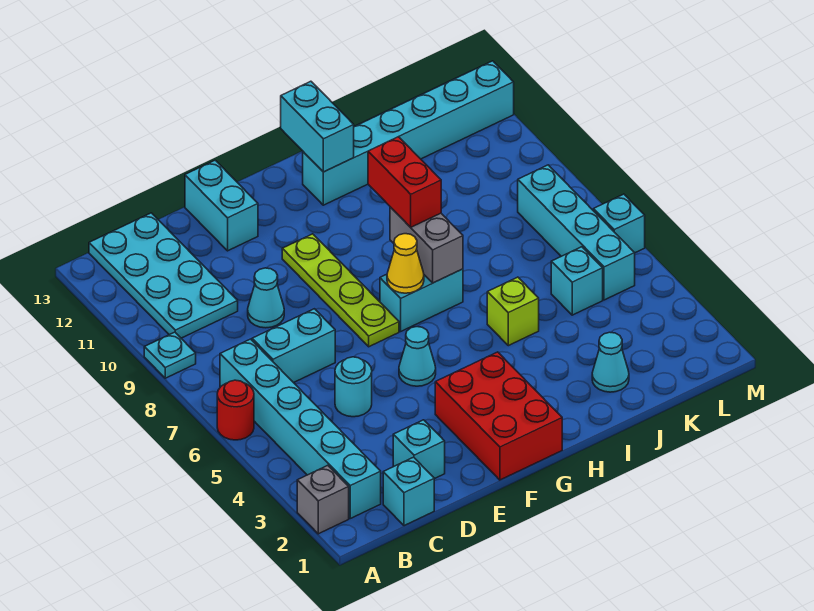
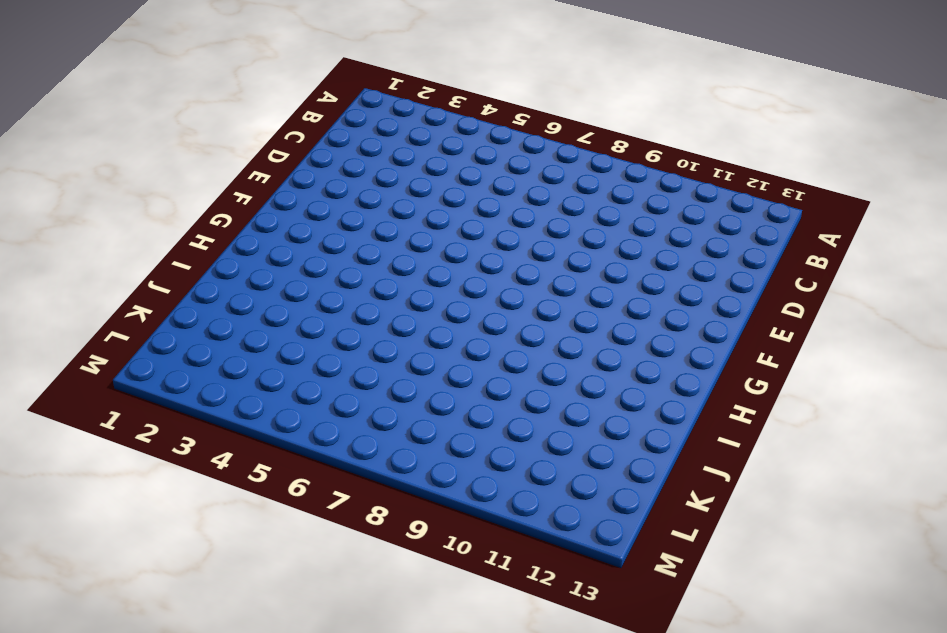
none -> grey 1x1 brick [297,465,349,534]
none -> red 1x1 round brick [217,380,254,440]
none -> cyan 1x1 plate [144,332,196,378]

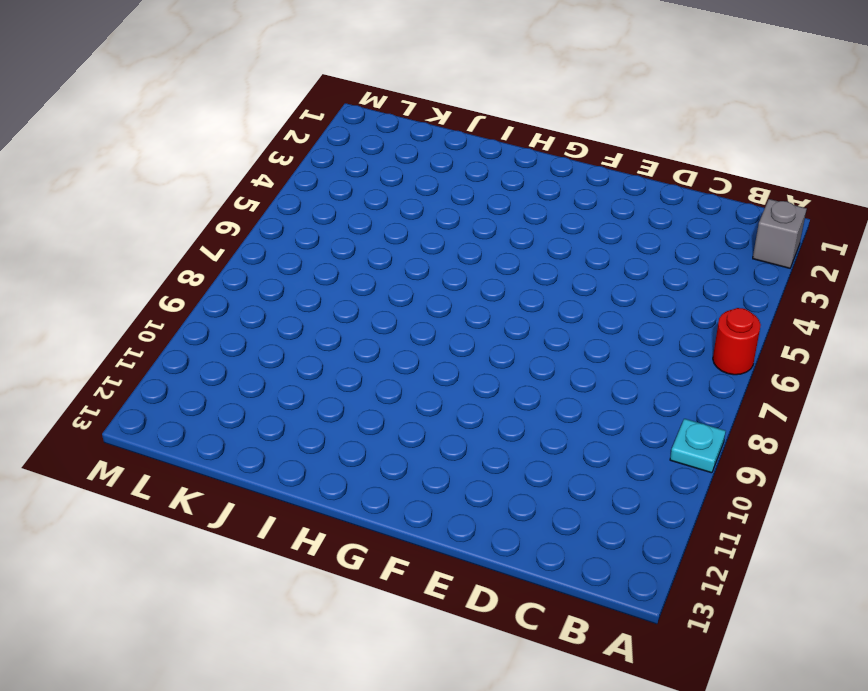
none -> cyan 1x6 brick [220,339,381,518]
none -> cyan 2x4 plate [89,213,238,338]
none -> cyan 1x1 brick [383,457,434,526]

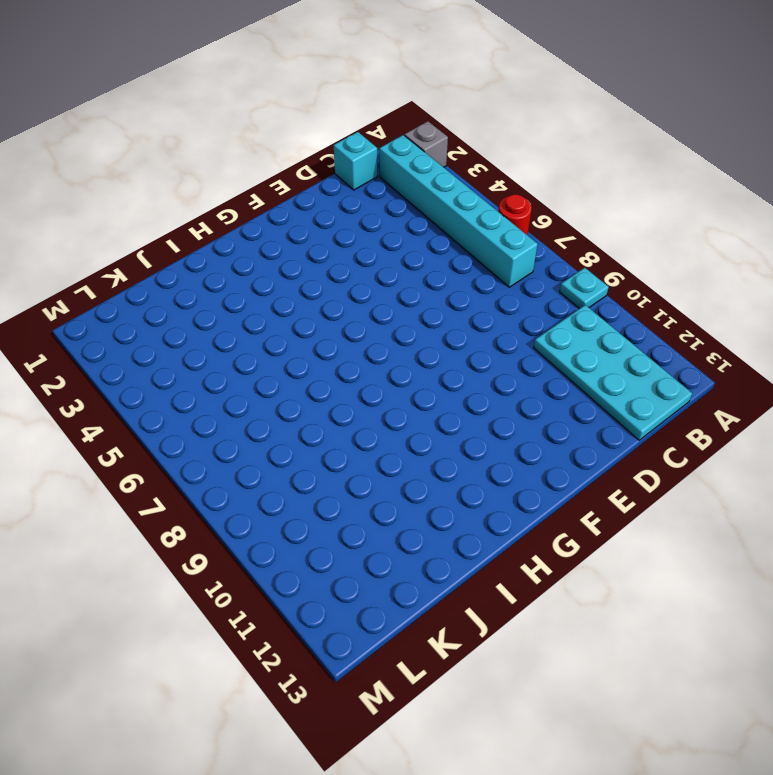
none -> cyan 1x2 brick [252,309,335,383]
none -> cyan 1x1 brick [393,420,445,479]
none -> cyan 1x1 round brick [335,357,372,417]

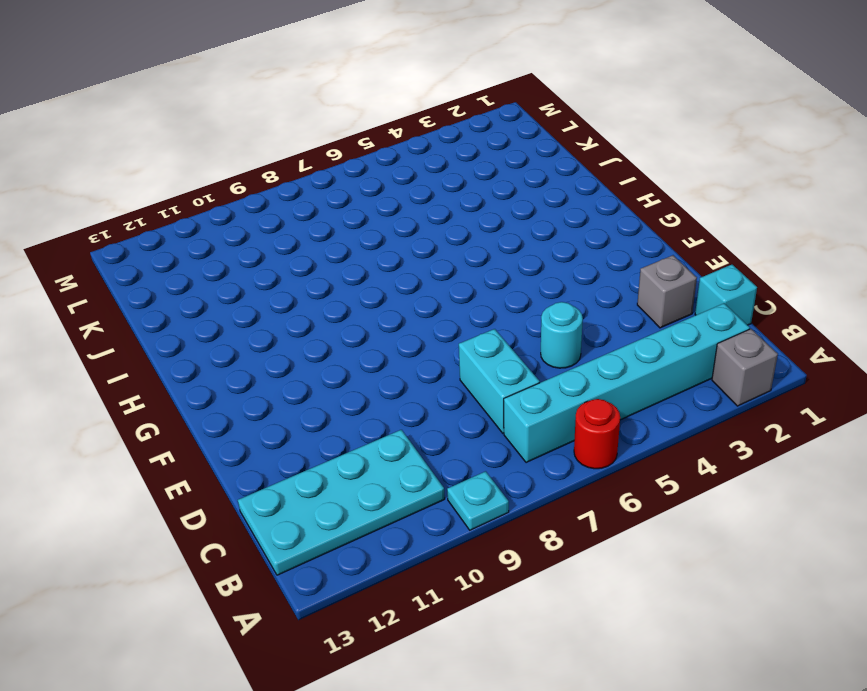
grey 1x1 brick [637,255,697,328] -> cyan 1x1 brick [393,420,445,479]
none -> cyan 1x1 cone [248,268,284,328]
none -> cyan 1x2 brick [185,160,258,251]
none -> red 2x3 brick [435,352,562,480]

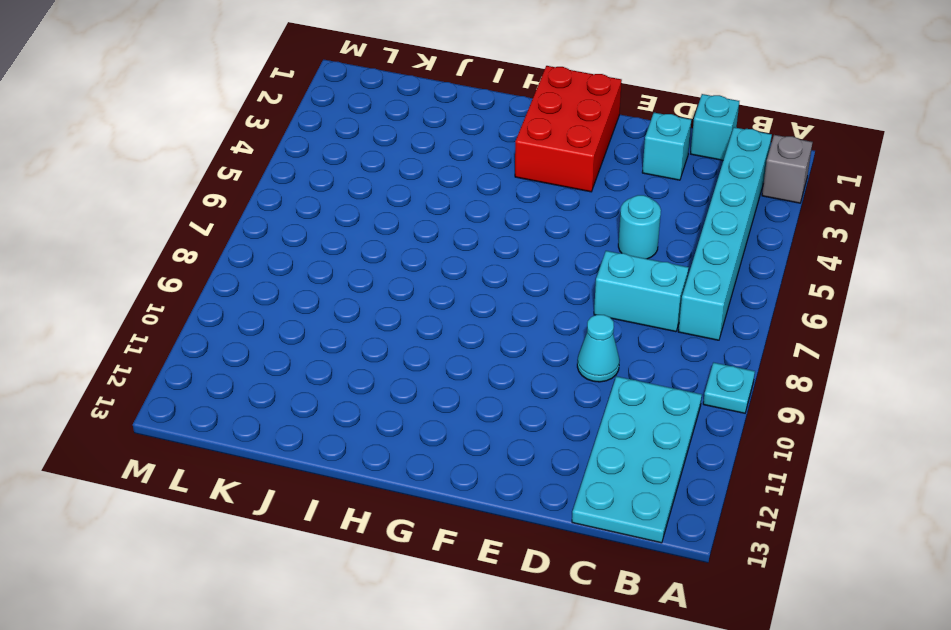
none -> red 1x1 round brick [217,380,254,440]
none -> cyan 1x2 brick [185,160,258,251]
none -> cyan 1x1 cone [399,327,436,386]

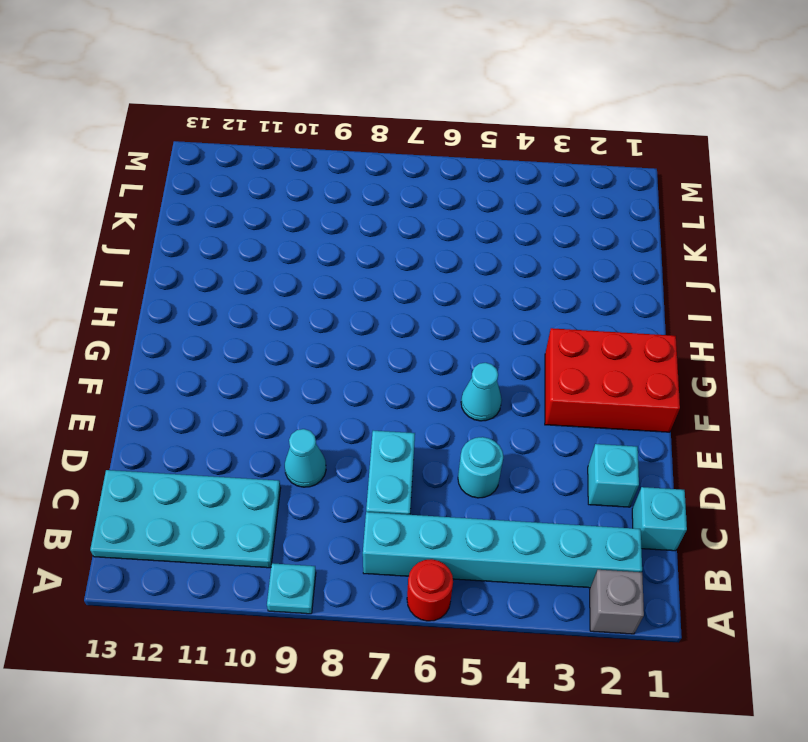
none -> cyan 1x2 brick [185,160,258,251]
none -> lime 1x4 plate [282,234,399,347]
none -> cyan 1x2 brick [380,269,463,331]

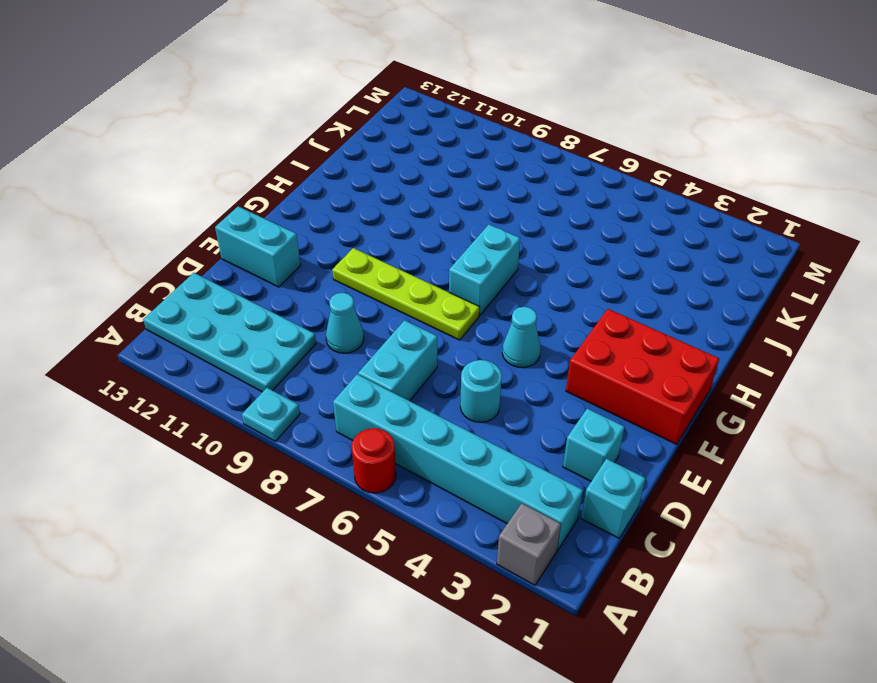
none -> cyan 1x6 brick [303,61,514,205]
none -> lime 1x1 brick [487,277,539,346]
none -> cyan 1x1 cone [592,332,629,392]

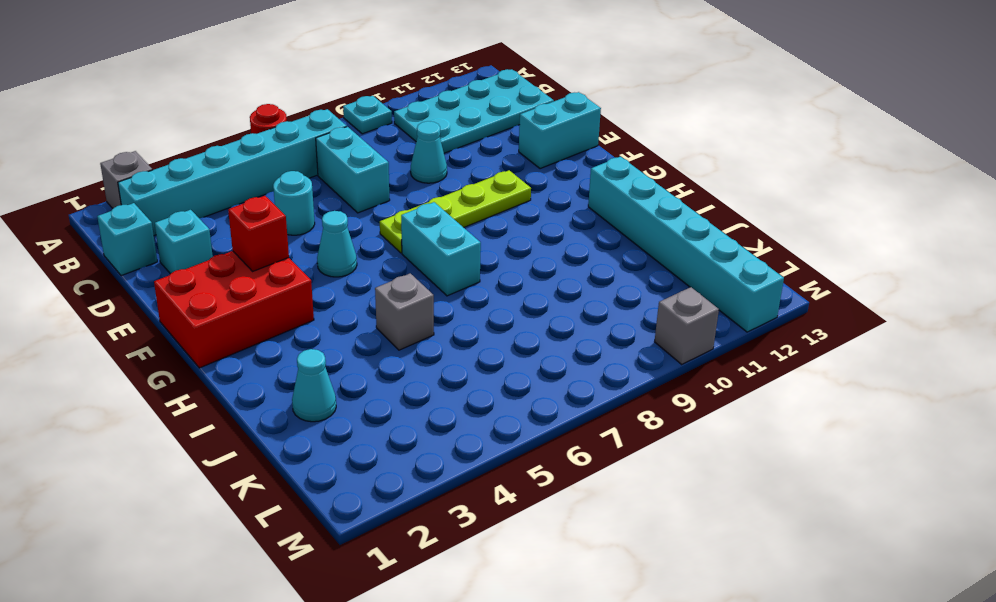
red 1x1 brick [228,196,289,271] -> none
grey 1x1 brick [375,273,434,350] -> lime 1x1 brick [487,277,539,346]
grey 1x1 brick [655,287,719,364] -> none
none -> cyan 1x1 brick [551,247,603,315]
none -> cyan 1x4 brick [518,165,635,300]
none -> cyan 1x1 brick [593,194,645,253]

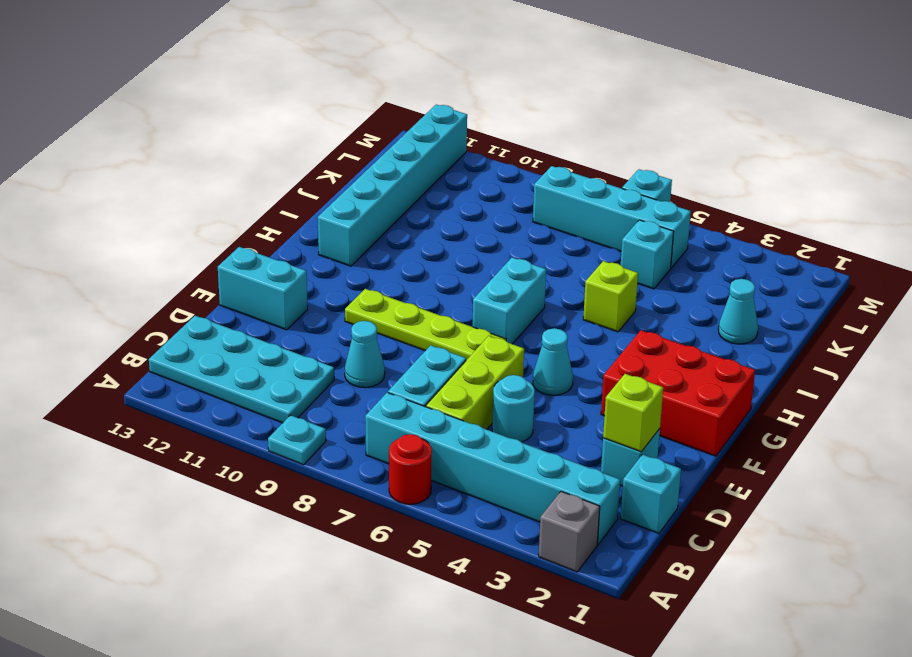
lime 1x3 brick [426,336,524,429] -> none
lime 1x1 brick [603,374,663,452] -> none
none -> yellow 1x1 cone [387,234,424,293]
none -> grey 1x2 brick [390,207,463,283]
none -> cyan 1x2 brick [281,81,354,172]

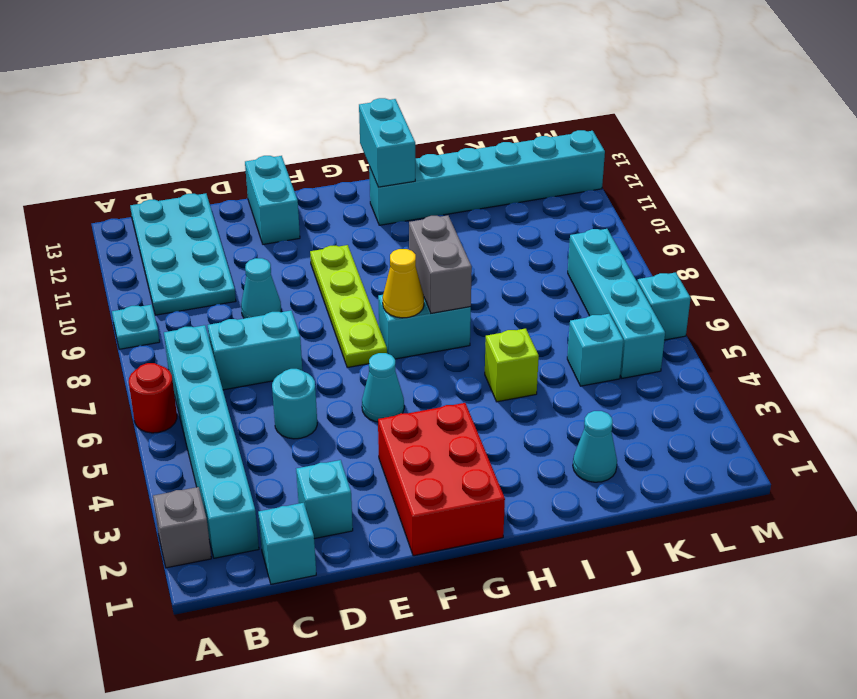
none -> red 1x2 brick [368,137,441,227]

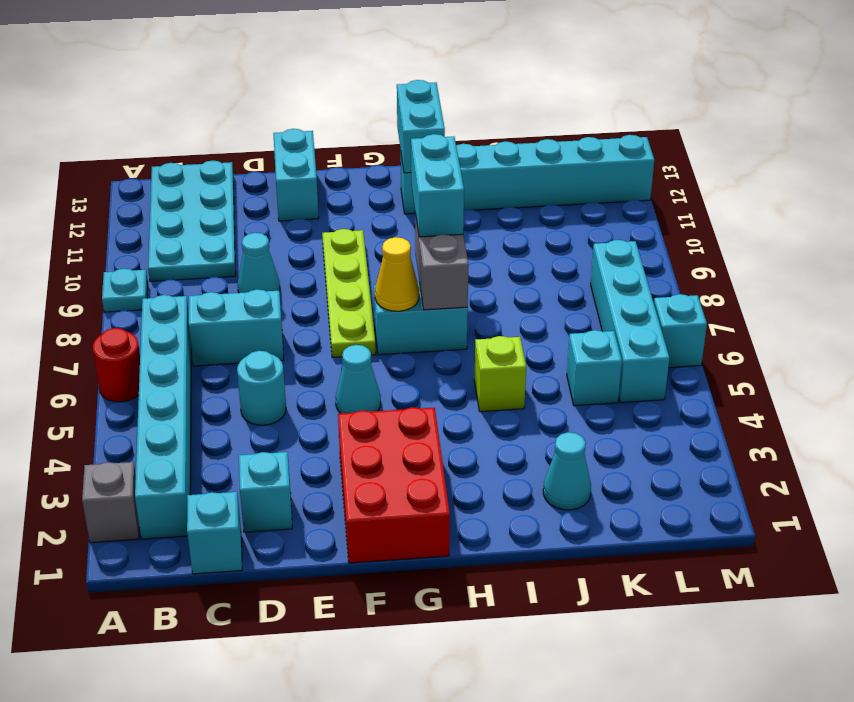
cyan 1x2 brick [411,134,464,237] -> red 1x2 brick [368,137,441,227]

